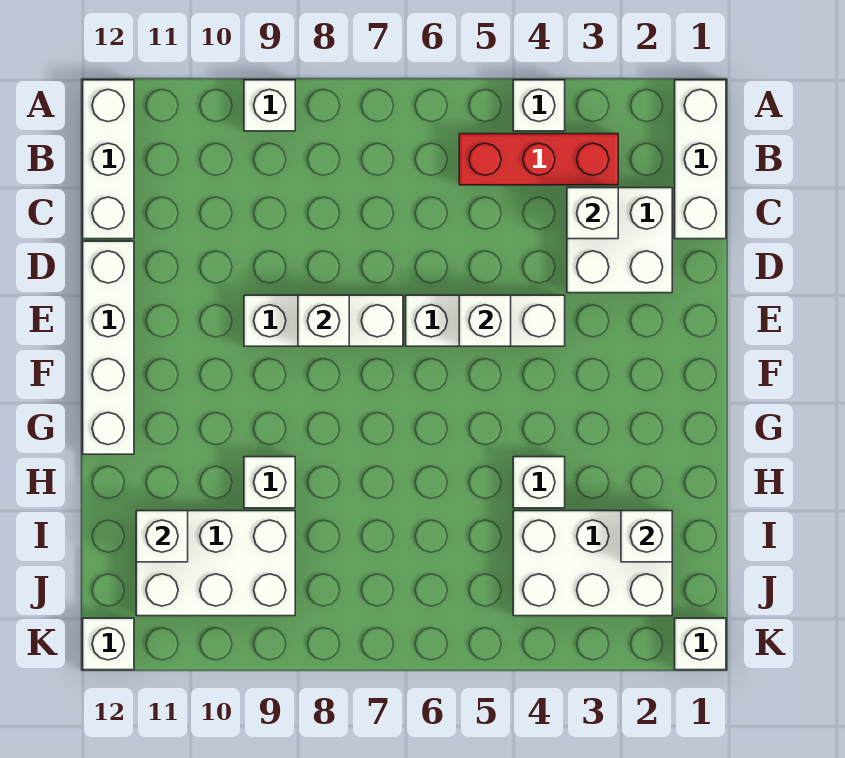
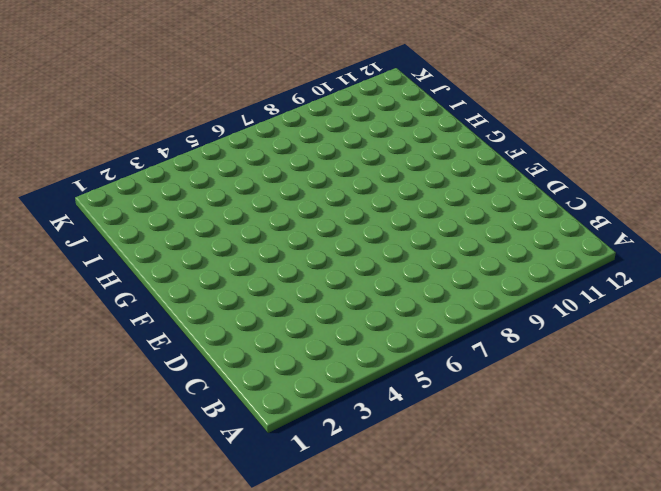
none -> white 1x3 brick [675,80,726,239]
none -> white 1x1 brick [513,80,565,131]
none -> white 1x1 brick [244,80,295,131]

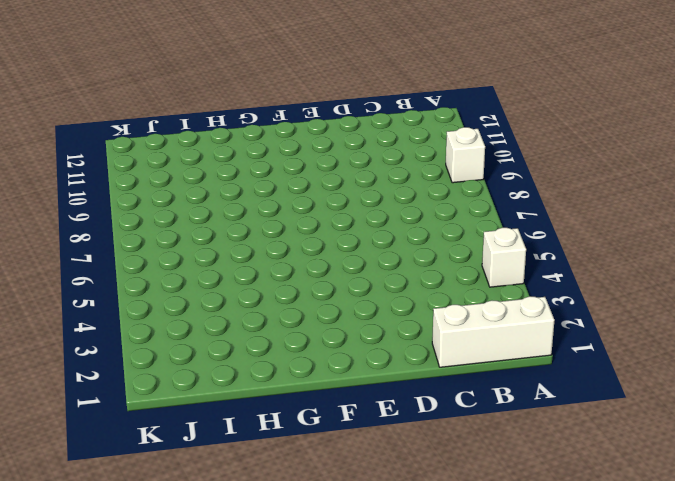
none -> white 1x3 brick [83,80,134,239]
none -> red 1x3 brick [459,134,618,185]
none -> white 2x2 brick [567,188,672,293]

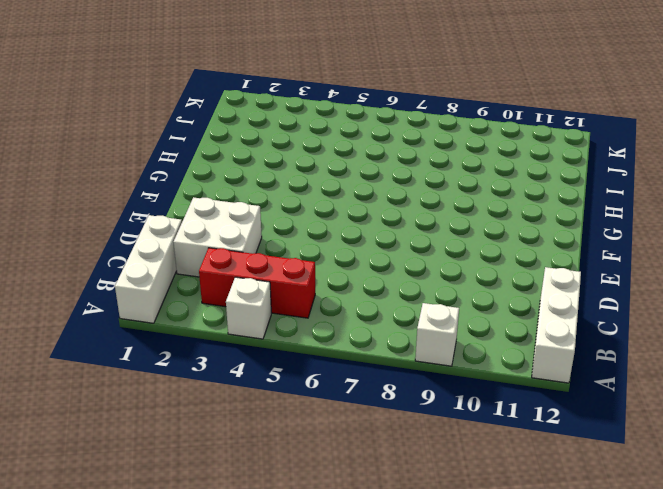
none -> white 1x4 brick [83,241,134,454]
none -> white 1x3 brick [406,295,565,346]
none -> white 1x3 brick [244,295,403,346]

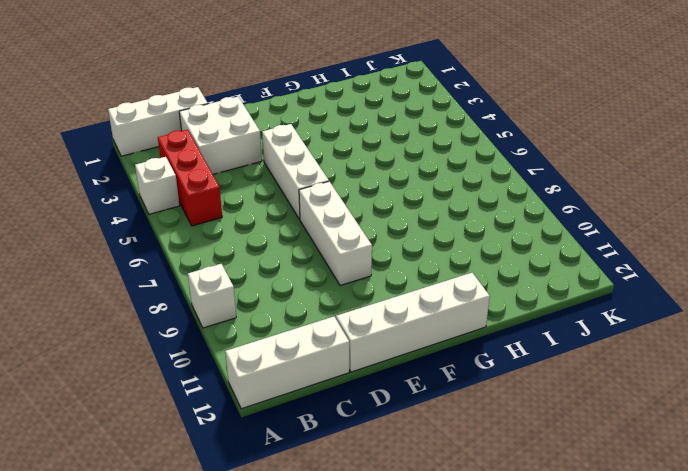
none -> white 1x1 brick [513,457,565,508]
none -> white 1x1 brick [244,457,295,508]
none -> white 2x3 brick [513,511,672,616]

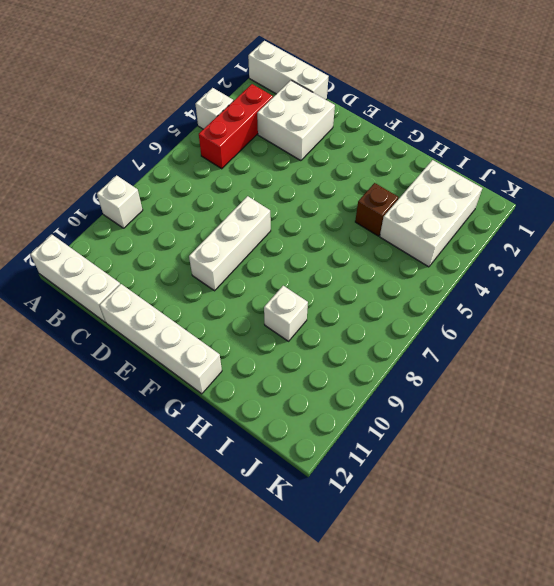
brown 1x1 brick [355,183,398,236] -> white 1x1 brick [513,457,565,508]
none -> white 1x3 brick [406,295,565,346]
none -> white 2x3 brick [136,511,295,616]
none -> white 1x1 brick [675,618,726,670]

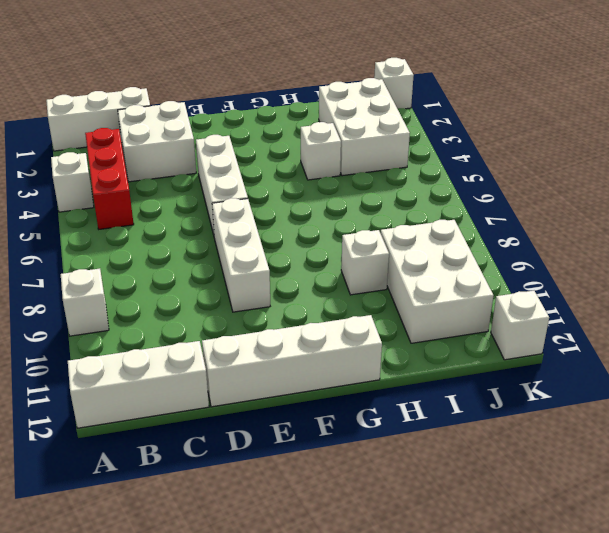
none -> white 1x1 brick [567,188,618,239]
none -> white 1x1 brick [459,295,511,346]
none -> white 1x1 brick [298,295,349,346]

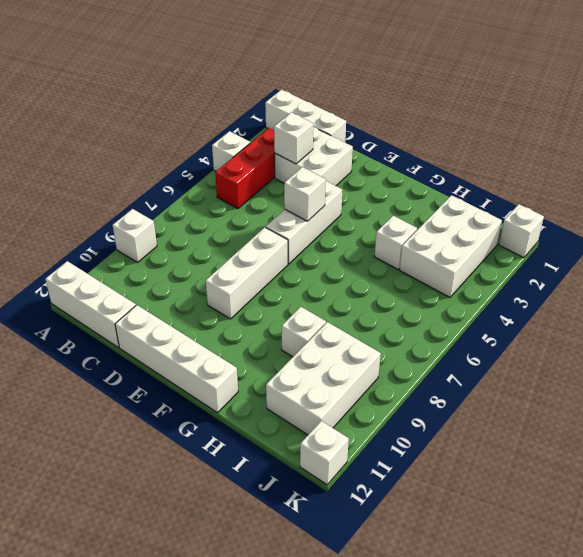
none -> white 1x1 brick [298,295,349,346]
none -> white 1x1 brick [621,511,672,562]
none -> white 1x1 brick [136,511,188,562]

